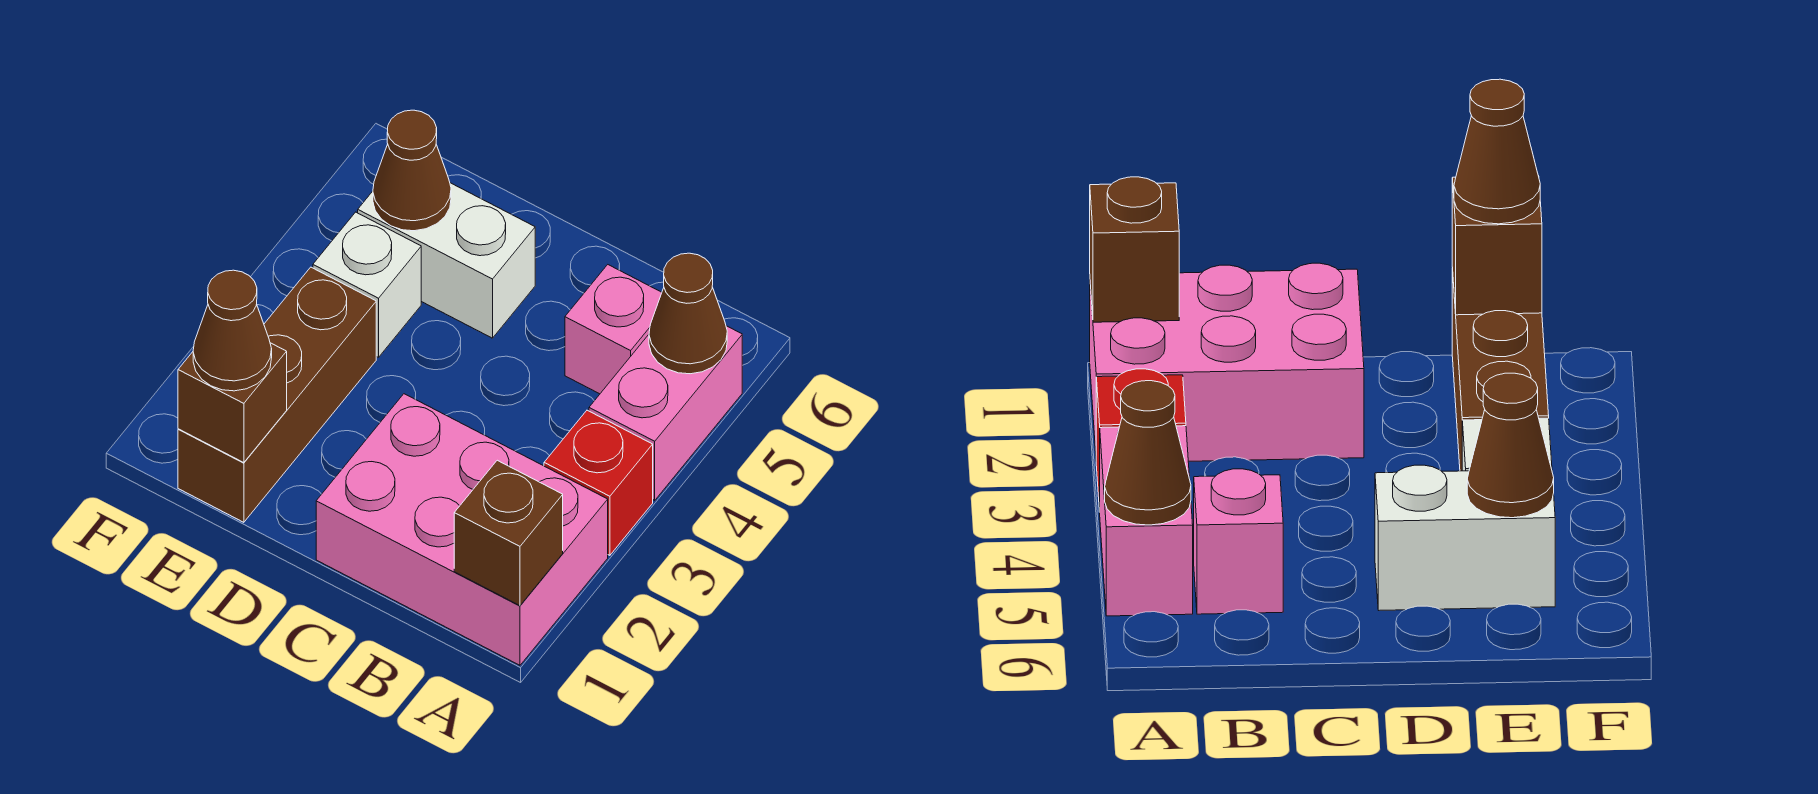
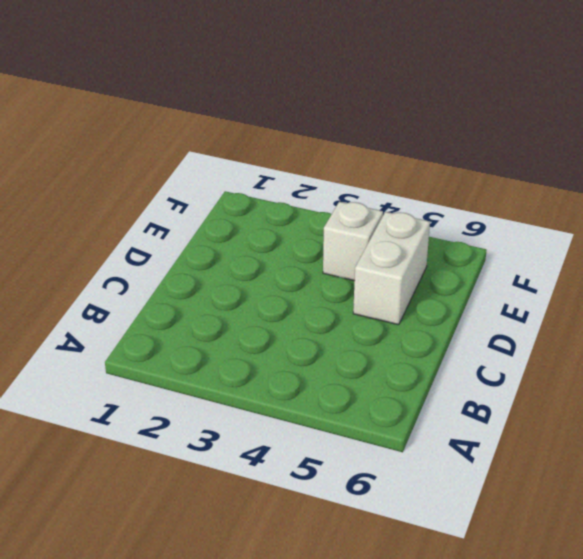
none -> pink 2x3 brick [316,394,608,665]
none -> red 1x1 brick [544,410,653,555]
none -> pink 1x2 brick [589,326,742,500]

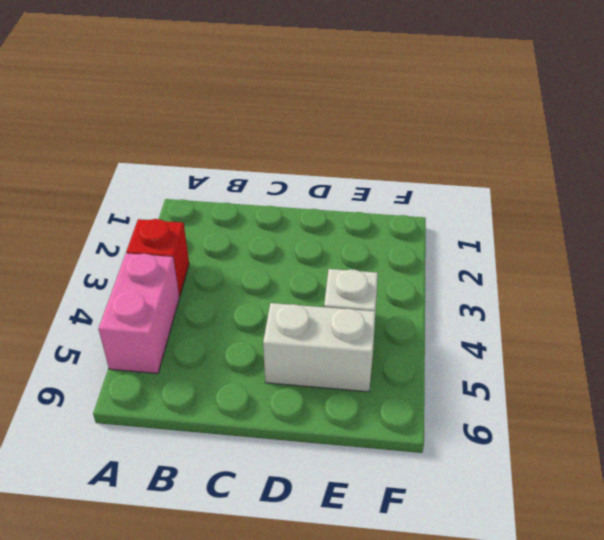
none -> pink 2x3 brick [316,394,608,665]
none -> pink 1x1 brick [565,265,662,394]
none -> brown 1x3 brick [178,267,376,522]

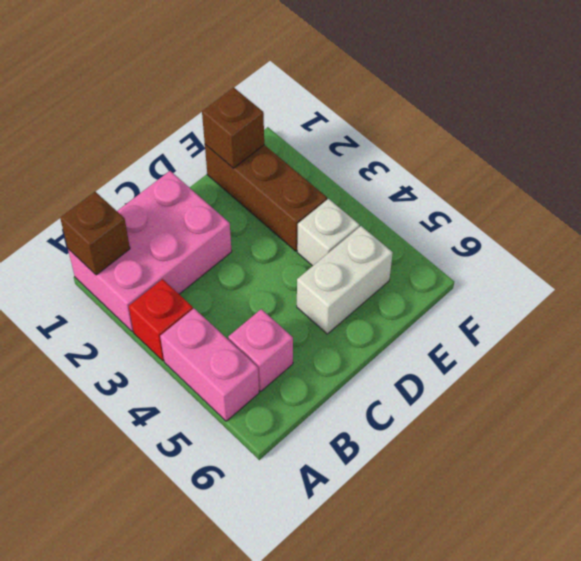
none -> brown 1x1 cone [649,253,727,374]
none -> brown 1x1 cone [373,110,451,231]
none -> brown 1x1 cone [193,270,272,391]

